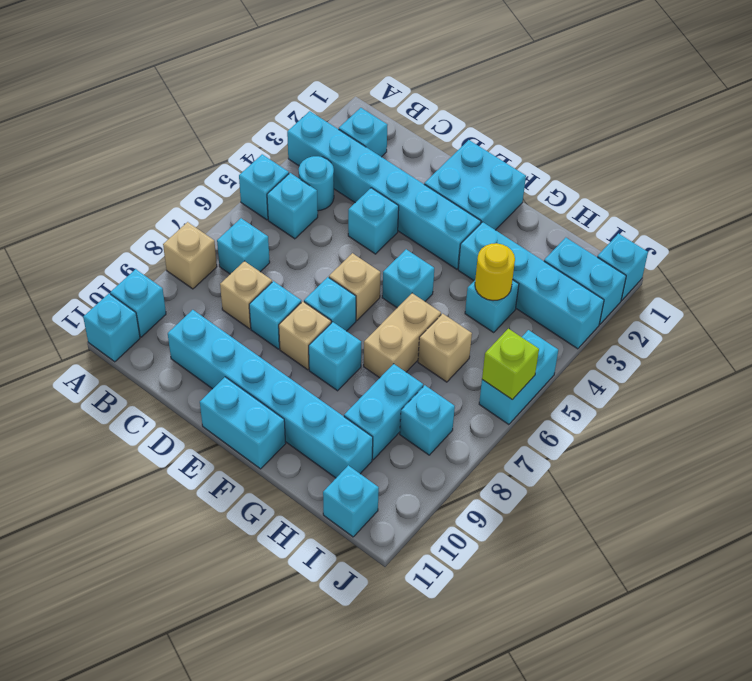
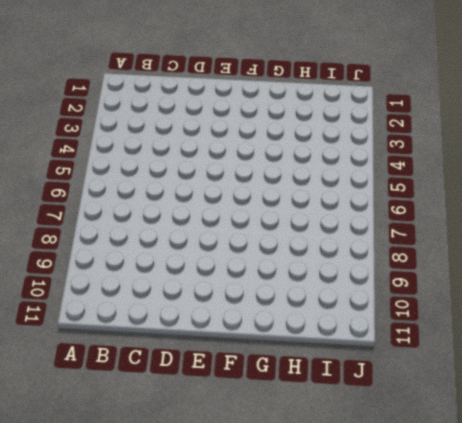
none -> cyan 1x6 brick [287,111,481,269]
none -> cyan 1x1 brick [239,154,289,220]
none -> tan 1x1 brick [163,222,217,289]
none -> cyan 1x1 brick [110,269,166,337]

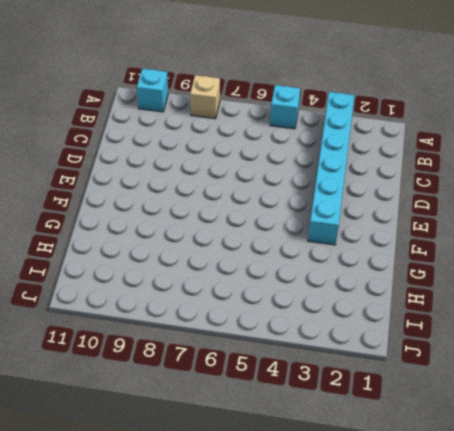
none -> cyan 1x1 brick [83,294,140,362]
none -> cyan 1x1 brick [339,108,387,157]
none -> cyan 1x1 round brick [299,156,334,211]
none -> cyan 1x1 brick [267,173,318,239]

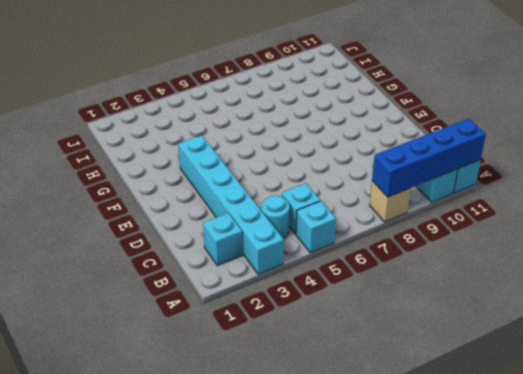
blue 1x4 brick [372,119,486,197] -> none
none -> cyan 1x1 brick [217,218,270,274]
none -> tan 1x1 brick [220,261,272,329]
none -> cyan 1x6 brick [168,310,373,478]
none -> cyan 1x1 brick [348,188,399,254]

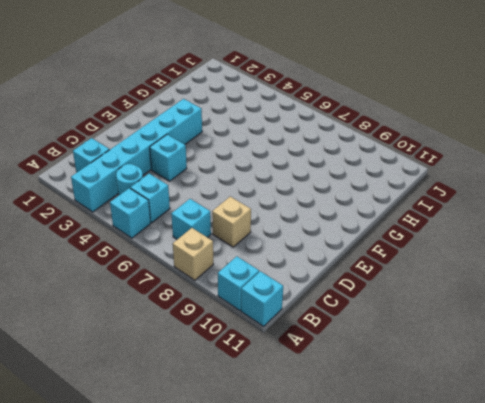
none -> cyan 1x6 brick [168,310,373,478]
none -> cyan 1x1 brick [249,281,301,349]
none -> cyan 2x2 brick [424,140,526,230]
none -> tan 1x1 brick [329,253,381,321]

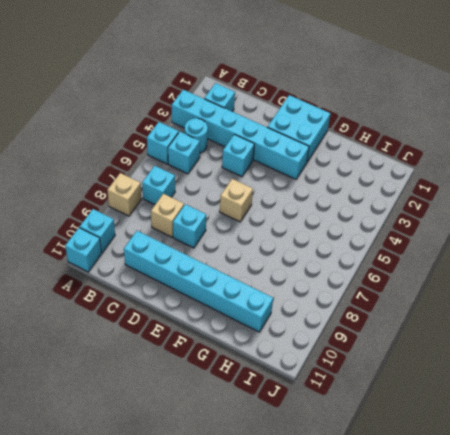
none -> cyan 1x1 brick [304,277,356,331]
none -> tan 1x1 brick [279,302,331,370]
none -> cyan 1x2 brick [200,377,286,469]
none -> cyan 1x1 brick [382,249,434,308]

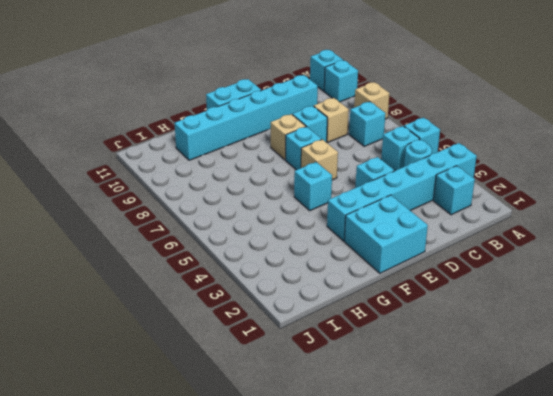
none -> cyan 1x1 brick [309,322,361,391]
none -> cyan 1x4 brick [458,222,604,349]
none -> tan 1x2 brick [364,293,441,378]
none -> cyan 1x1 brick [465,280,519,332]

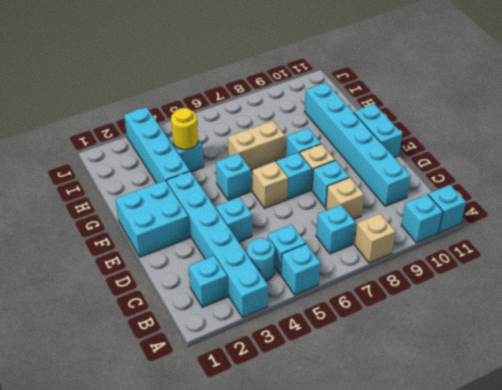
none -> tan 1x1 brick [418,314,472,382]
none -> cyan 1x2 brick [344,364,423,460]
none -> cyan 1x2 brick [544,238,626,324]
none -> cyan 1x1 brick [400,385,455,455]

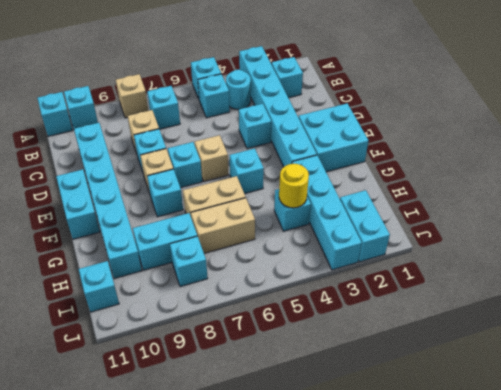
tan 1x2 brick [191,198,255,253] -> tan 1x1 brick [418,314,472,382]
none -> cyan 1x1 brick [597,234,648,301]
none -> cyan 1x2 brick [479,330,558,425]
none -> lime 1x1 brick [482,329,539,400]

